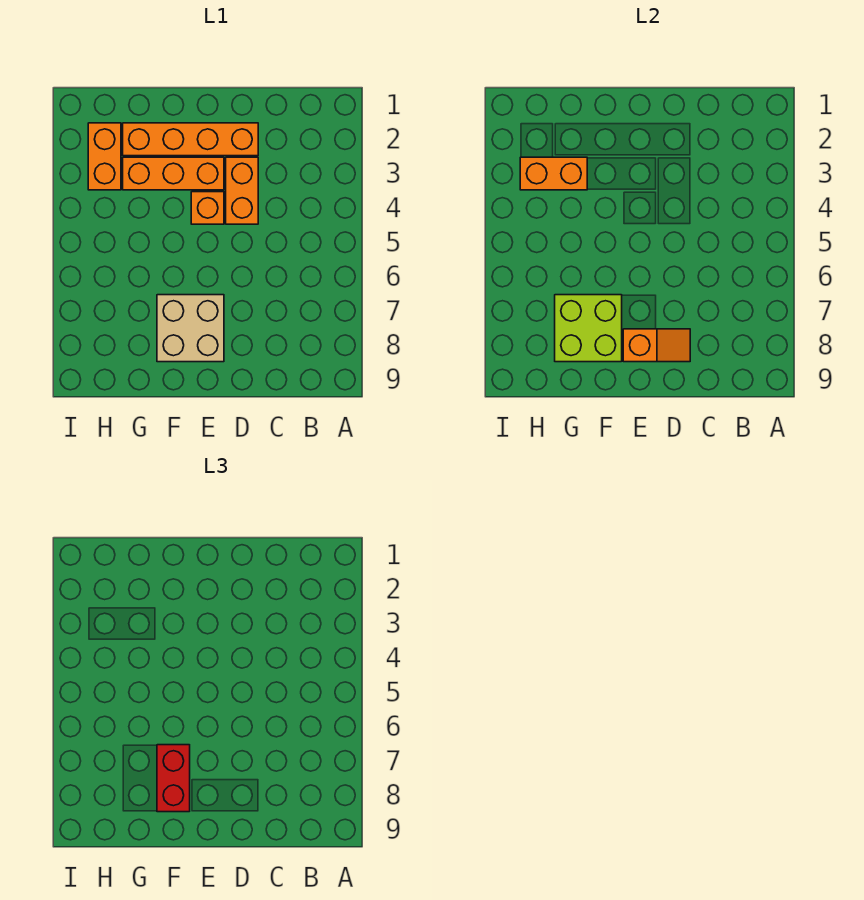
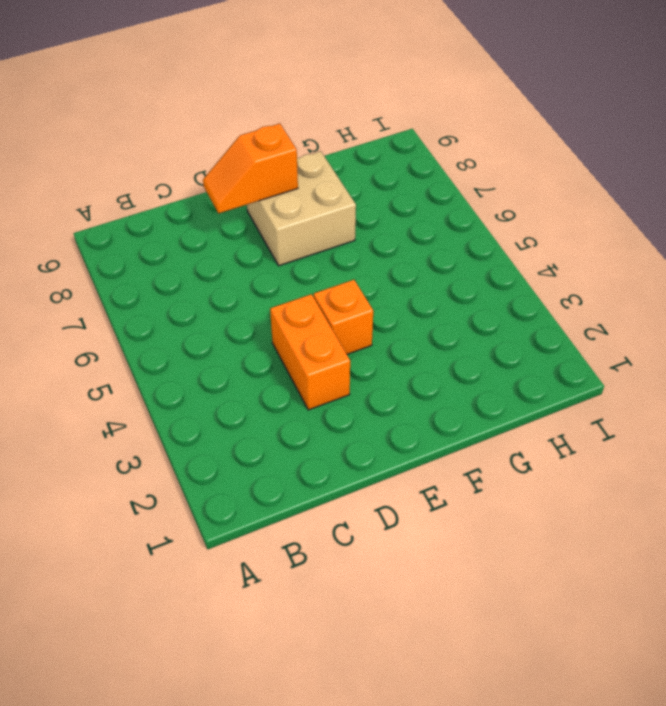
none -> orange 1x4 brick [123,123,258,156]
none -> orange 1x3 brick [123,157,224,190]

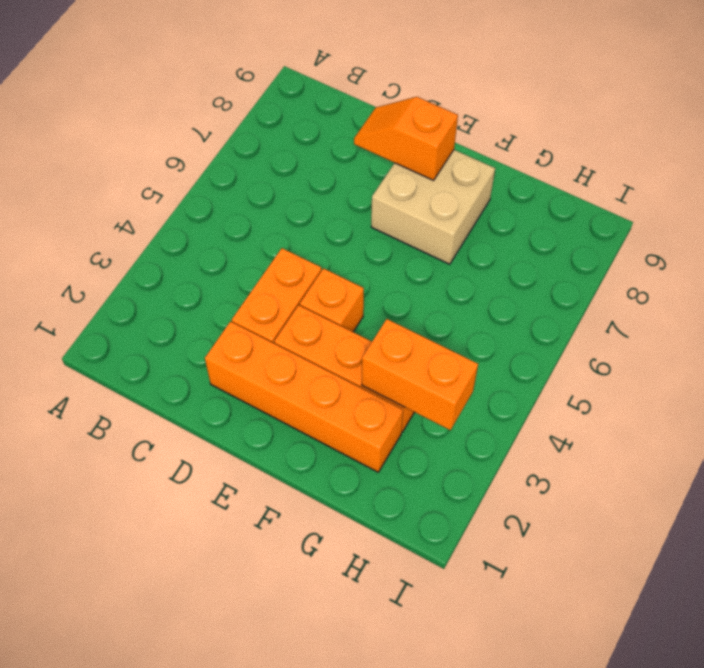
none -> orange 1x2 brick [88,123,121,190]
none -> lime 2x2 brick [555,295,622,362]

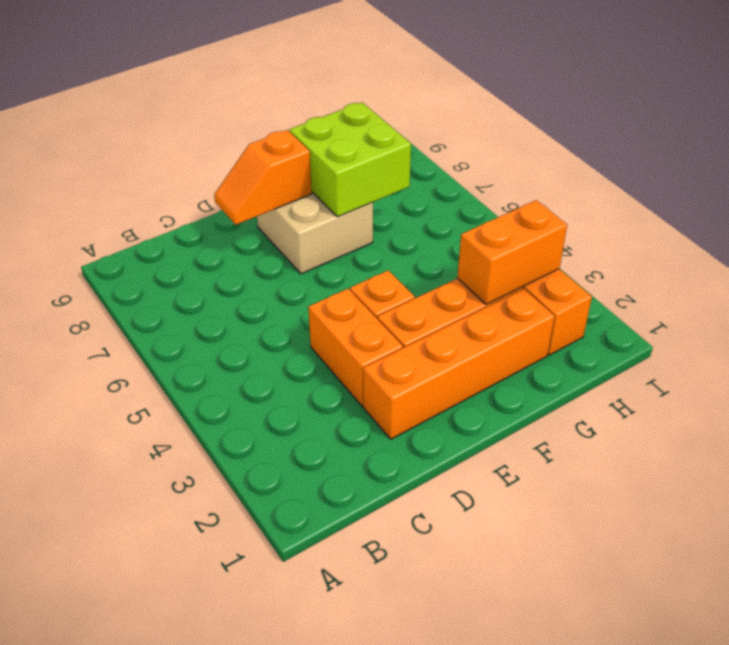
none -> red 1x2 brick [157,745,190,812]

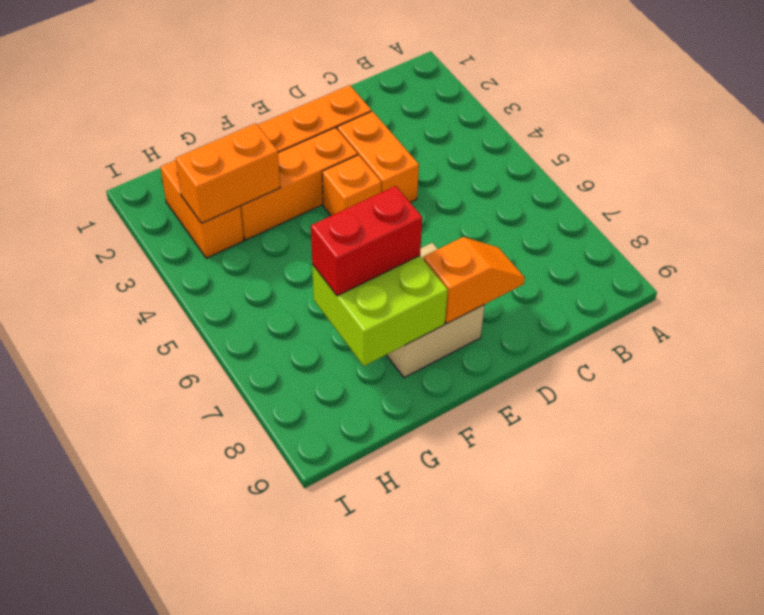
red 1x2 brick [311,186,422,296] -> red 1x2 brick turned to [157,745,190,812]

